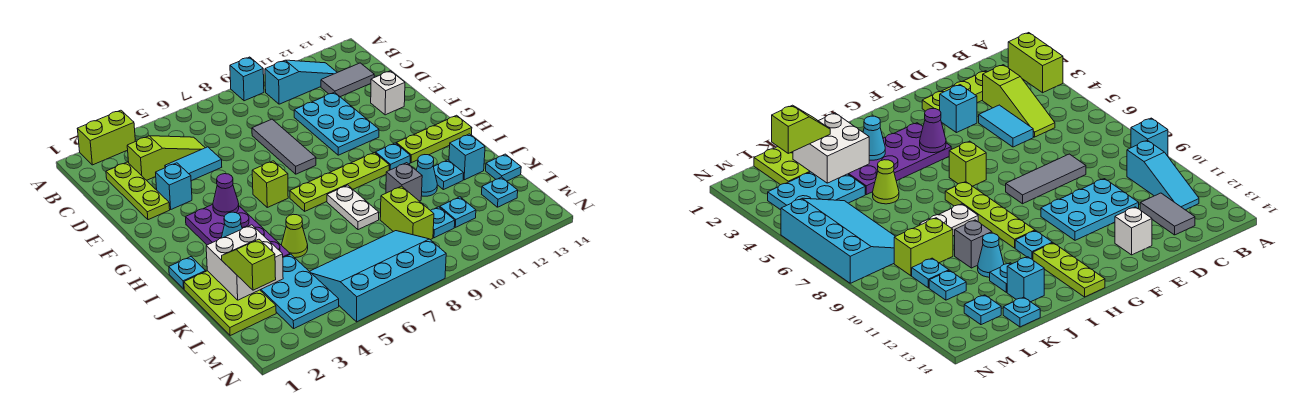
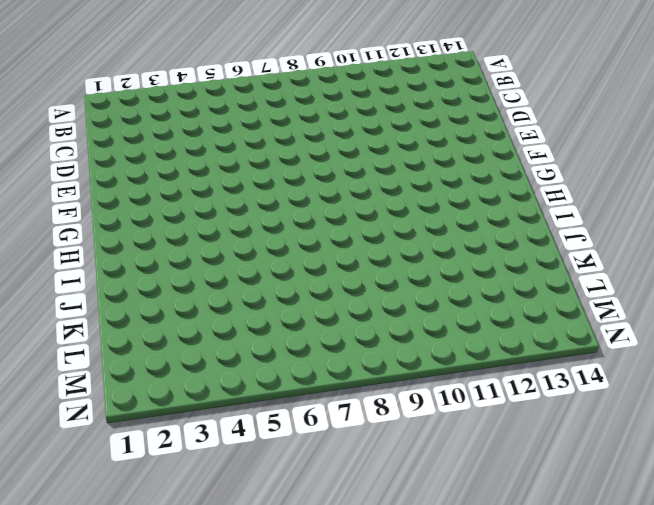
none -> lime 1x2 brick [77,110,135,165]
none -> cyan 1x1 brick [230,57,264,101]
none -> cyan 1x3 slope [265,60,337,104]
none -> lime 1x3 plate [106,162,170,220]

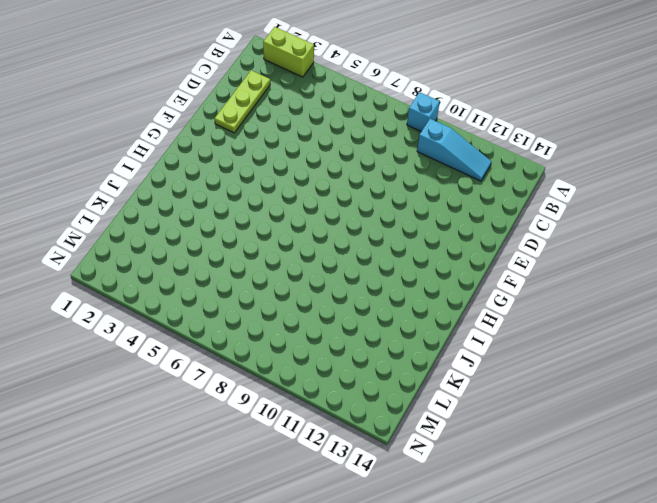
none -> lime 1x3 slope [127,136,205,180]
none -> grey 1x2 tile [321,63,374,97]
none -> cyan 1x2 tile [165,147,222,181]
none -> grey 1x3 tile [252,119,316,174]

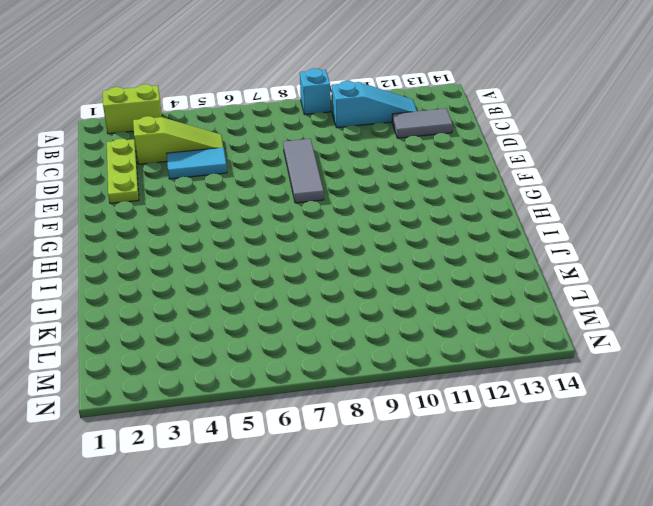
none -> cyan 2x3 plate [294,92,379,155]
none -> cyan 1x1 brick [156,163,192,209]
none -> white 1x1 brick [371,71,405,115]
none -> purple 2x4 plate [186,205,290,257]

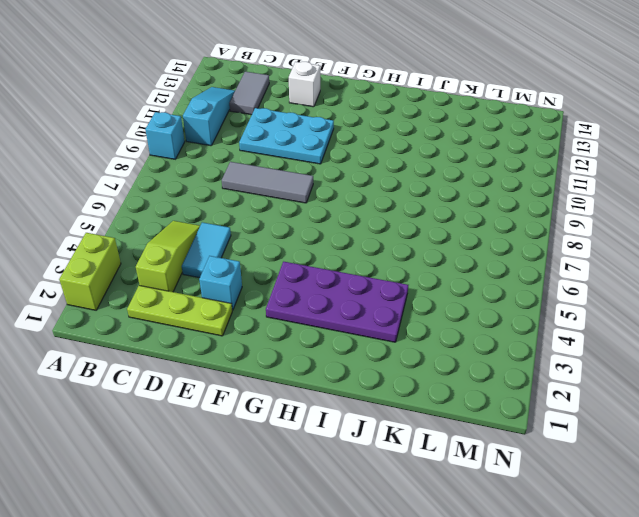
none -> lime 1x1 brick [252,161,288,207]
none -> lime 1x4 plate [290,153,390,211]
none -> cyan 1x1 plate [376,143,410,170]
none -> lime 1x3 plate [396,115,472,163]

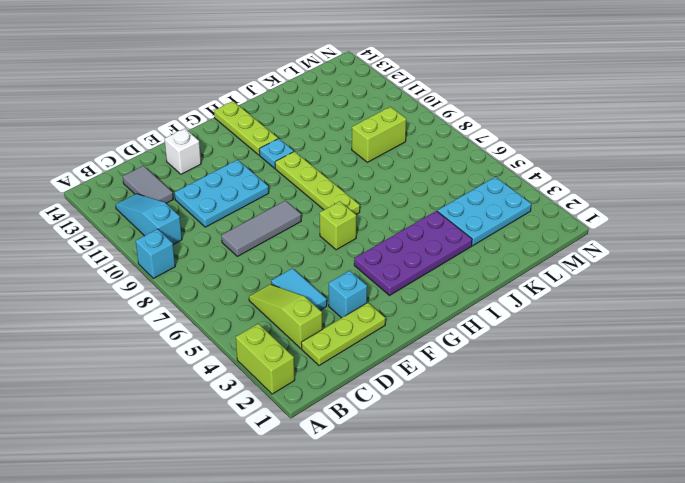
none -> cyan 1x1 plate [169,257,206,289]
none -> white 1x2 plate [327,185,379,230]
none -> lime 2x3 plate [184,271,276,336]
none -> lime 1x1 cone [282,214,308,258]

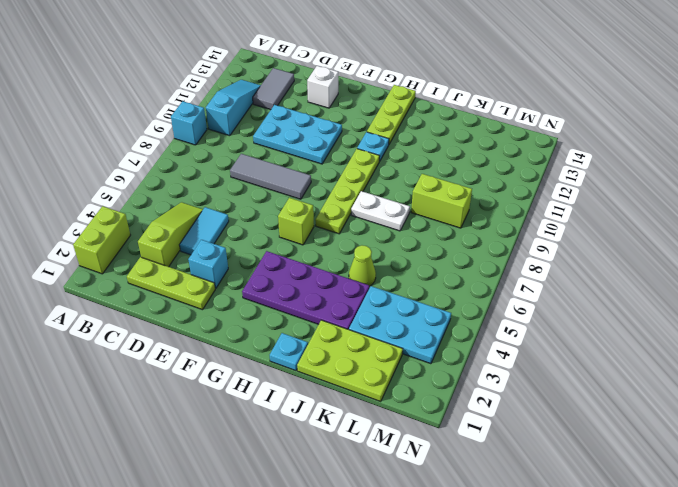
none -> grey 1x1 brick [386,163,422,201]
none -> cyan 1x1 cone [416,155,437,196]
none -> cyan 1x1 plate [434,160,464,190]
none -> cyan 1x1 brick [449,134,485,180]

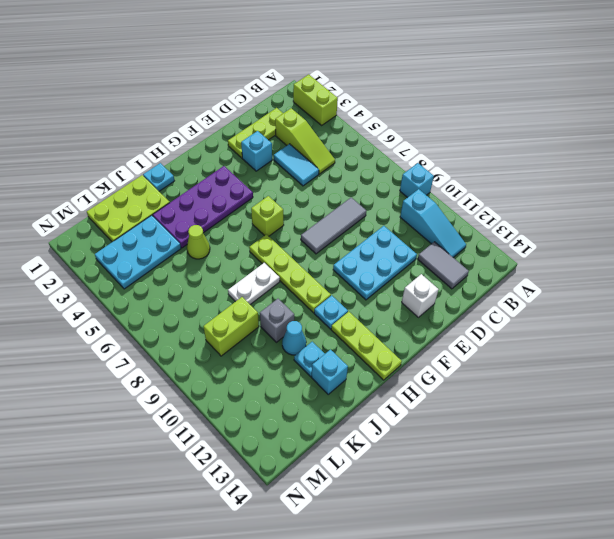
none -> cyan 1x1 plate [486,154,521,181]
none -> cyan 3x4 slope [309,231,446,322]
none -> cyan 1x1 plate [431,207,455,238]
none -> cyan 1x1 plate [440,197,476,227]

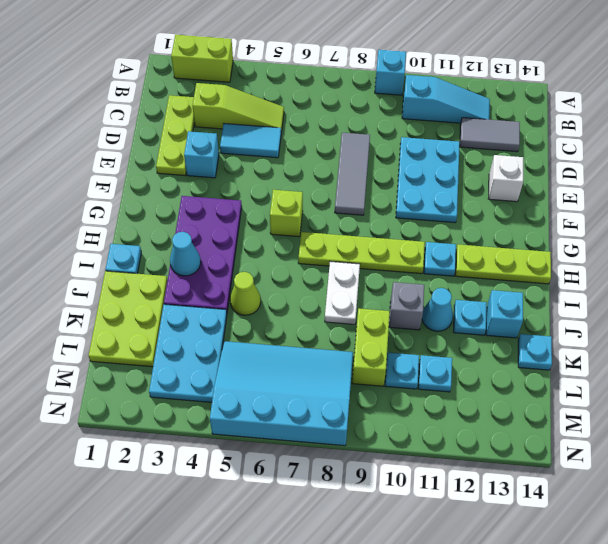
none -> cyan 1x1 plate [482,177,518,207]
none -> purple 1x1 cone [213,174,239,216]
none -> white 2x2 brick [206,225,283,300]
none -> lime 1x2 slope [222,239,276,290]

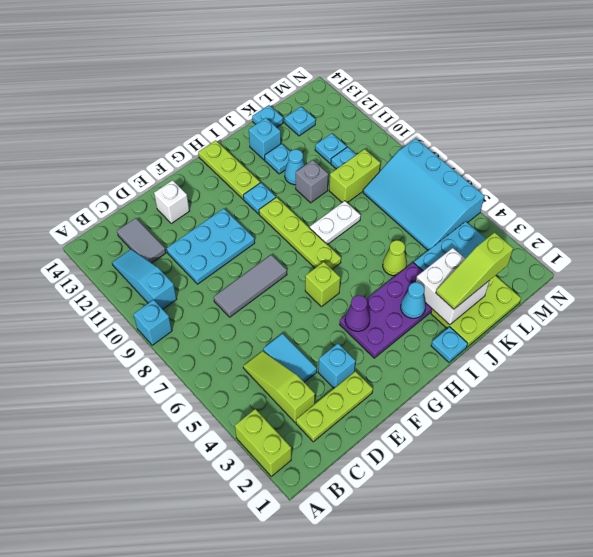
lime 1x3 slope [436,233,513,309] -> lime 1x2 slope [222,239,276,290]

